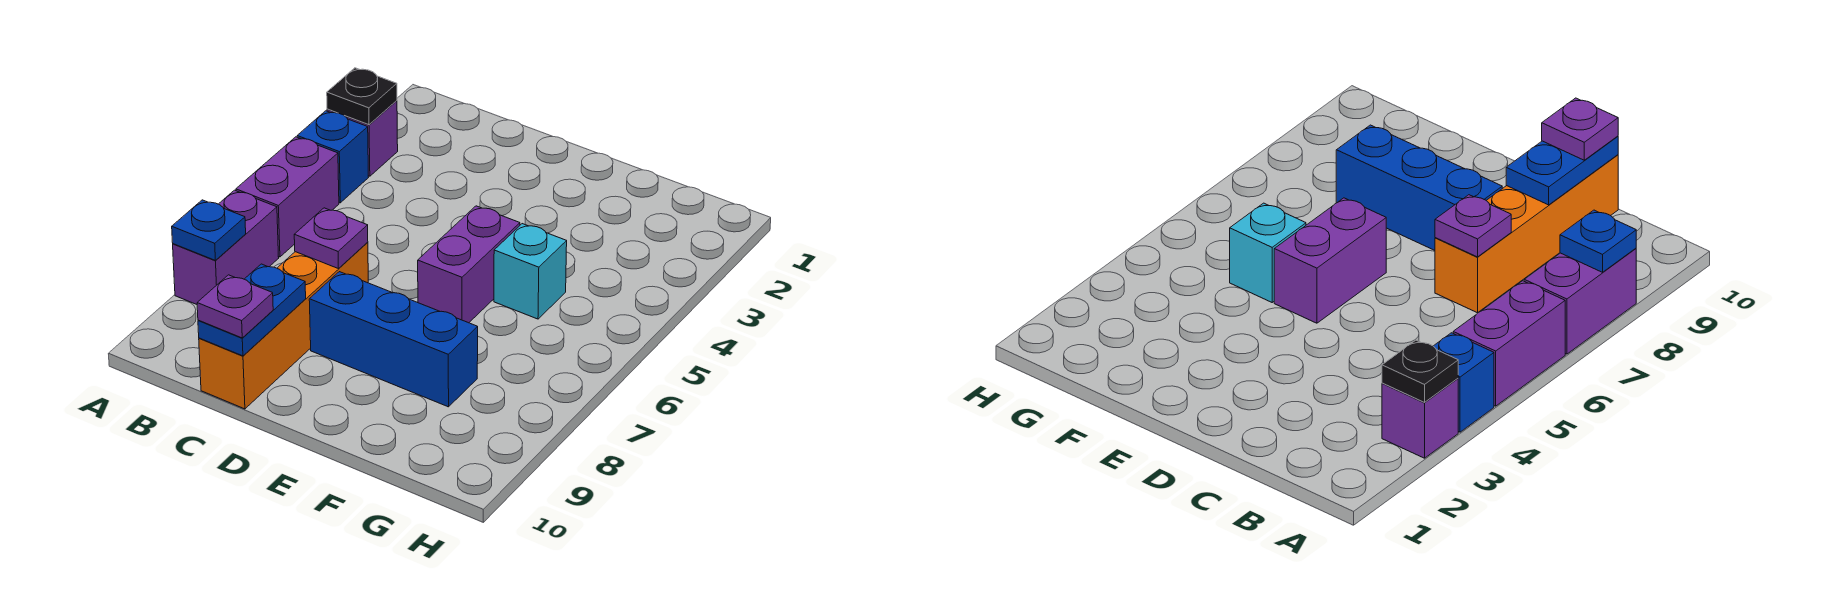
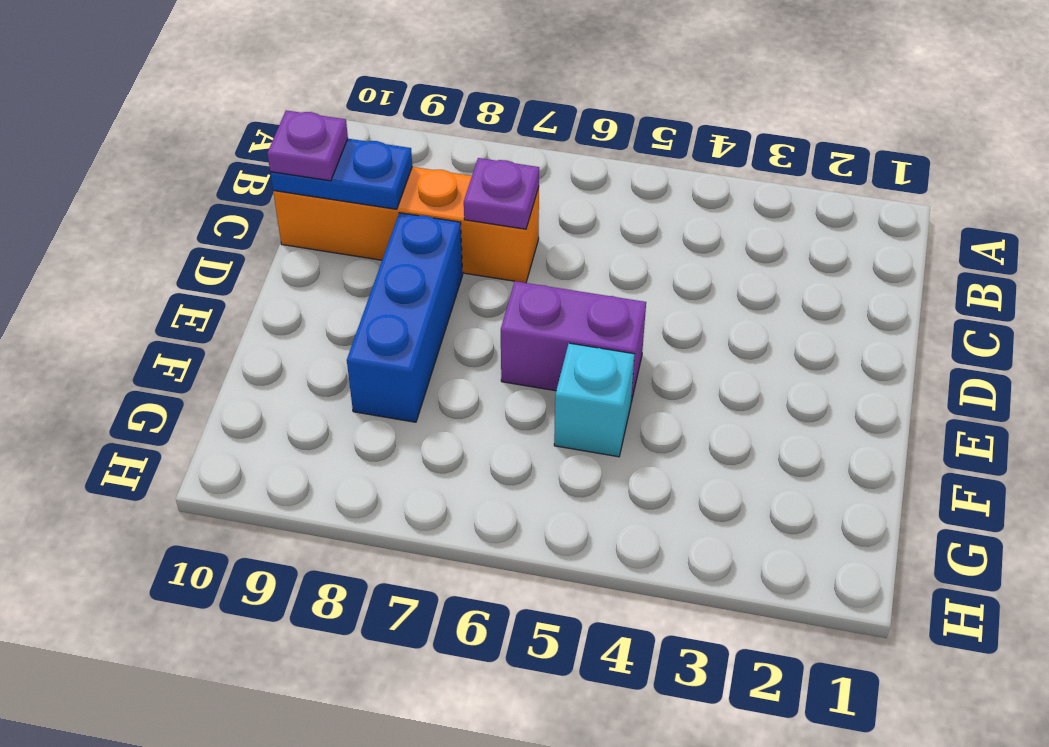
none -> purple 1x1 brick [327,101,398,176]
none -> blue 1x1 brick [297,111,368,203]
none -> purple 1x2 brick [236,137,339,257]

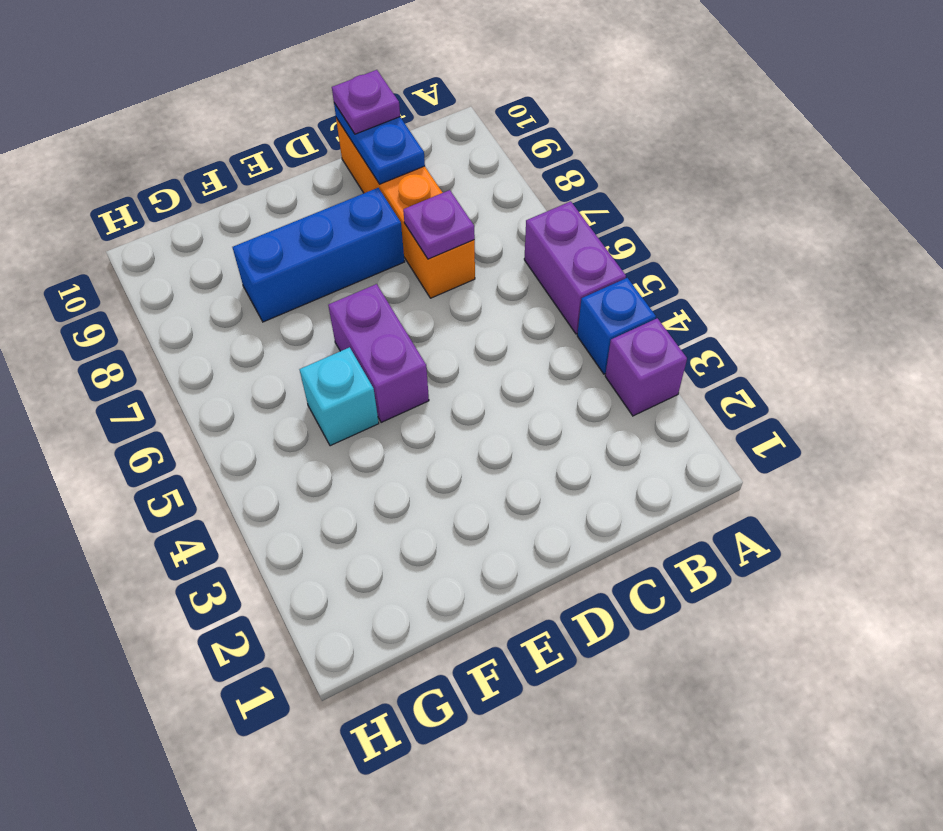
none -> purple 1x2 brick [173,190,279,304]
none -> black 1x1 plate [327,68,397,125]
none -> blue 1x1 plate [172,200,246,260]

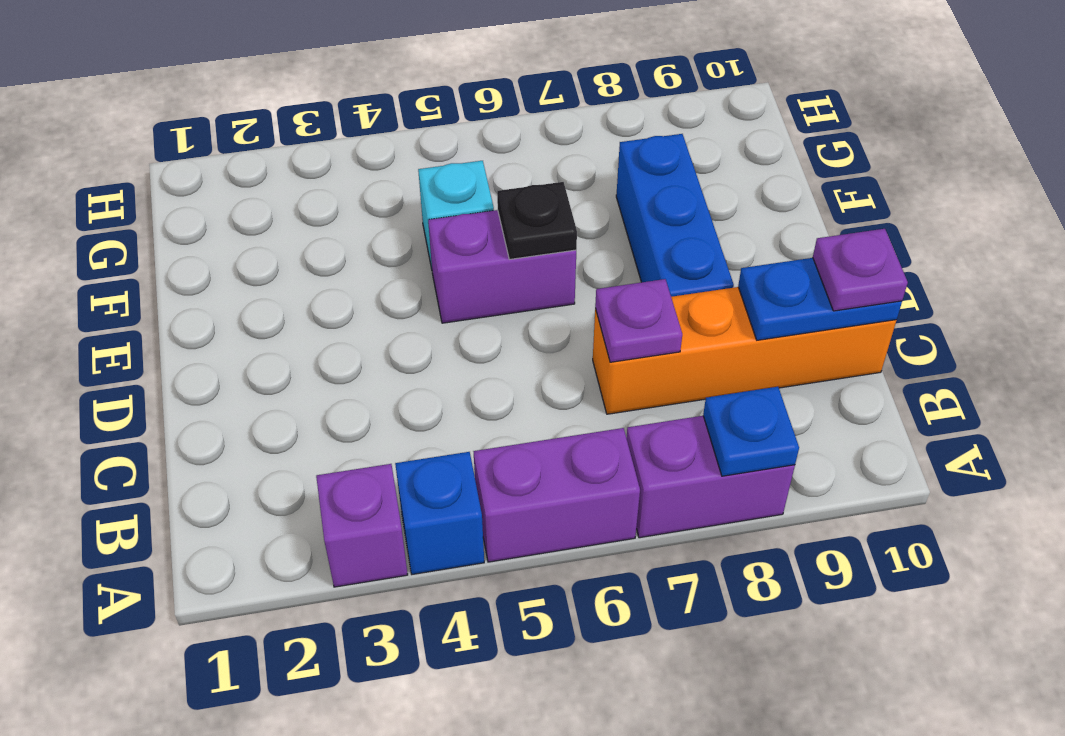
black 1x1 plate [497,182,577,259] -> black 1x1 plate moved to [327,68,397,125]

